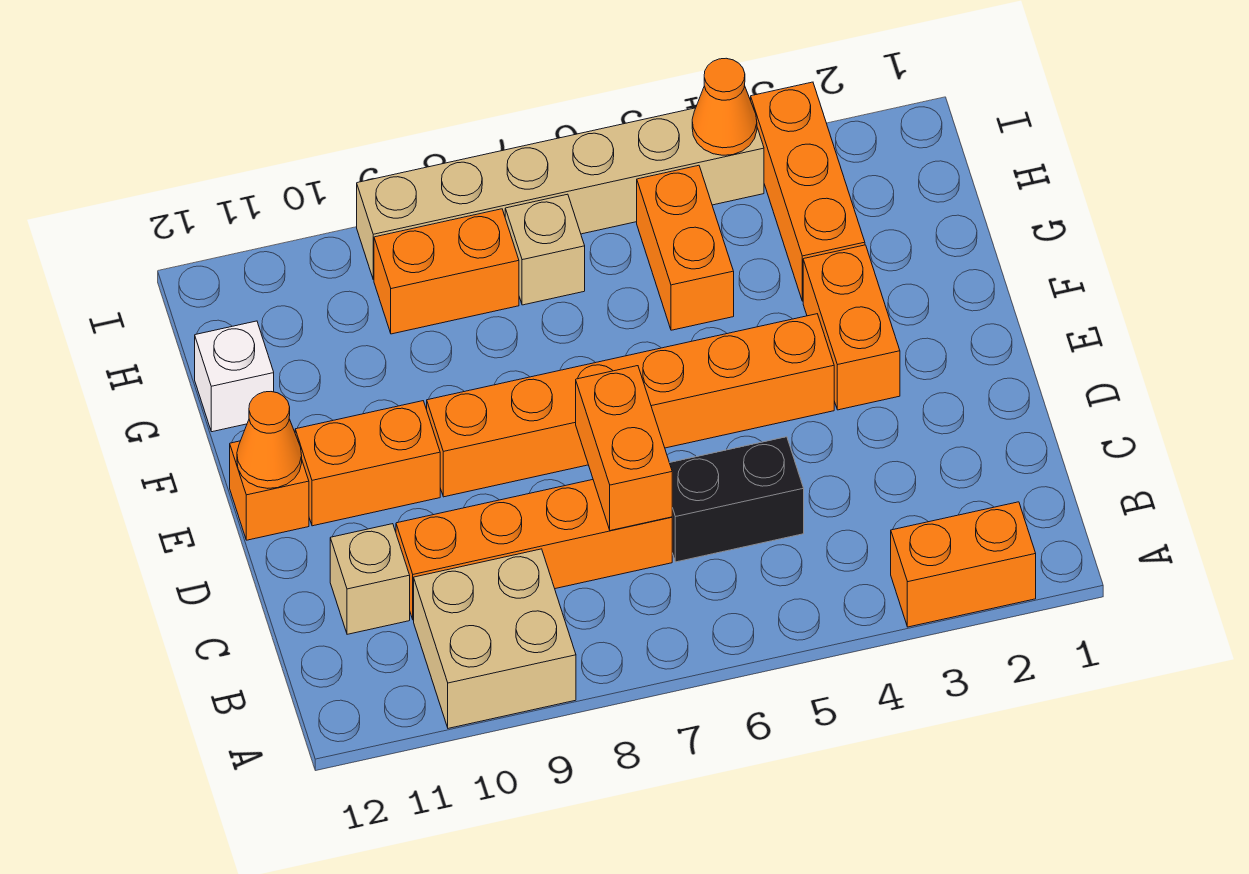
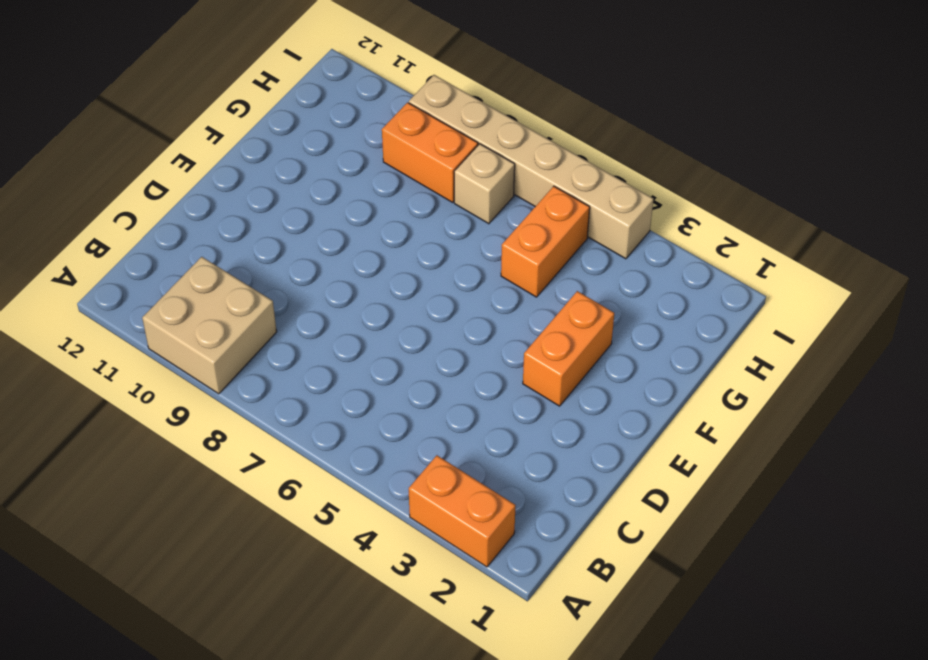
none -> black 1x2 brick [670,437,804,562]
none -> orange 1x4 brick [396,480,672,620]
none -> tan 1x1 brick [330,524,410,634]

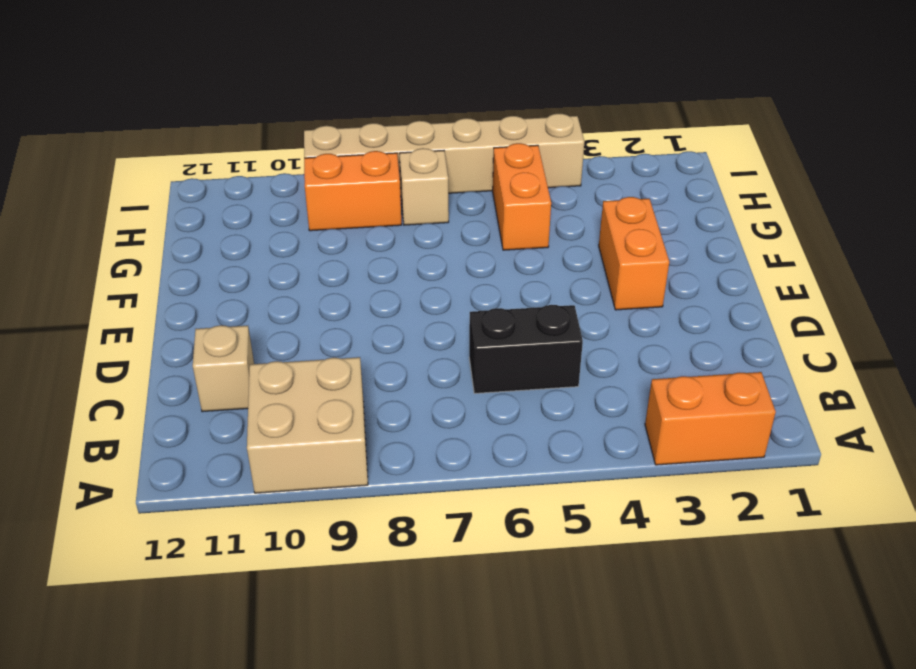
none -> orange 1x4 brick [396,480,672,620]
none -> orange 1x6 brick [427,314,834,497]
none -> orange 1x2 brick [295,401,440,526]

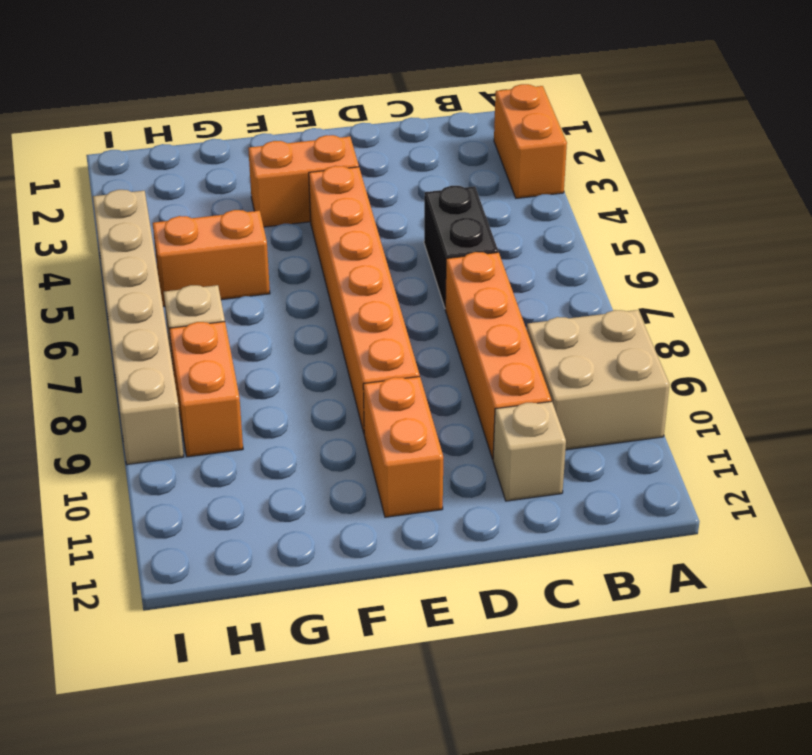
none -> orange 1x1 brick [230,441,309,540]
none -> orange 1x3 brick [751,82,865,301]
none -> white 1x1 brick [195,321,274,432]

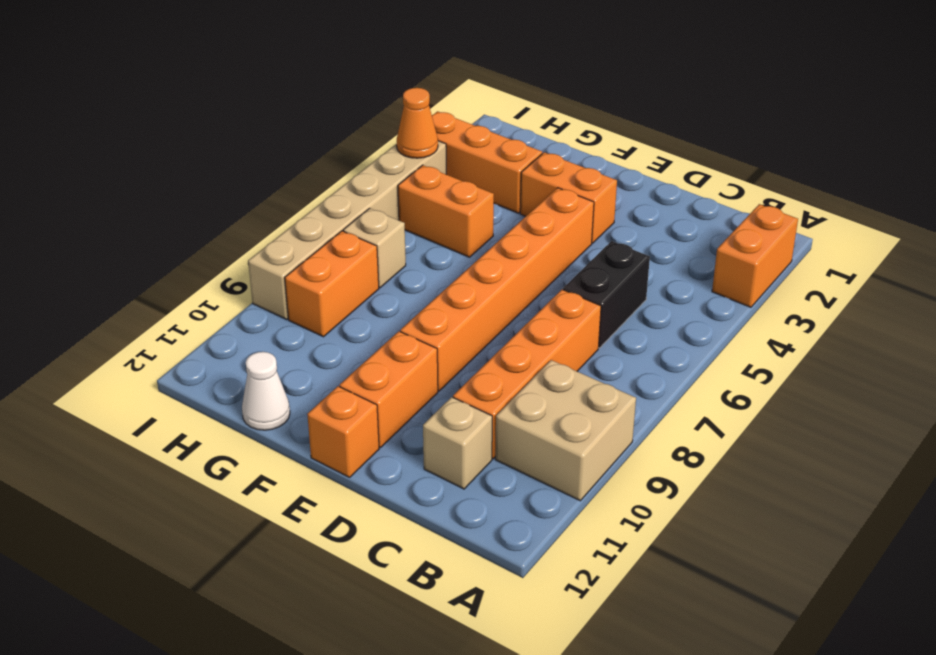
white 1x1 cone [242,352,290,430] -> white 1x1 brick [195,321,274,432]
none -> orange 1x2 brick [576,366,672,531]
none -> orange 1x1 cone [237,392,302,488]

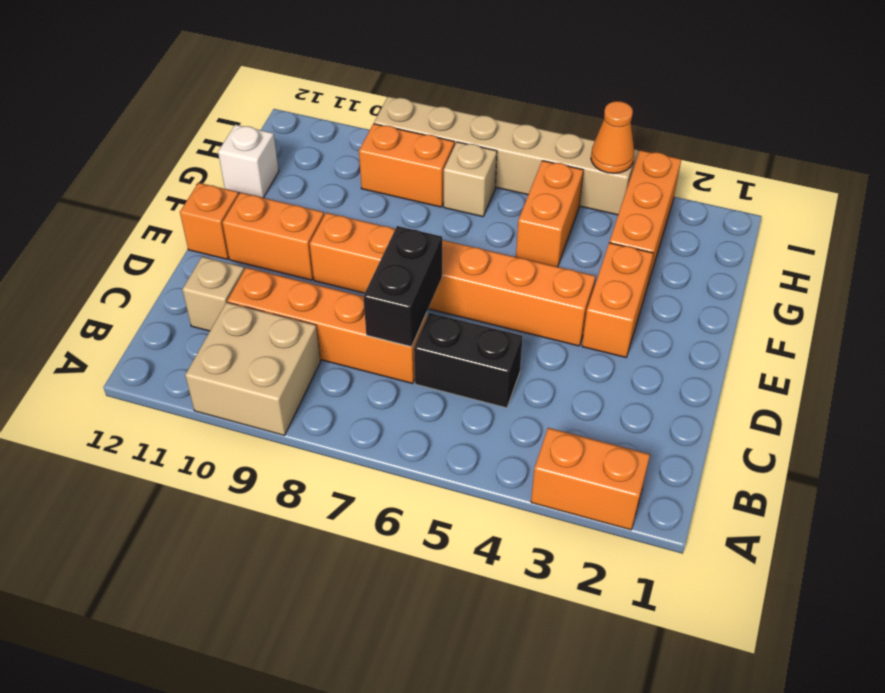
black 1x2 brick [363,226,442,347] -> orange 1x2 brick [576,366,672,531]
none -> orange 1x1 cone [237,392,302,488]

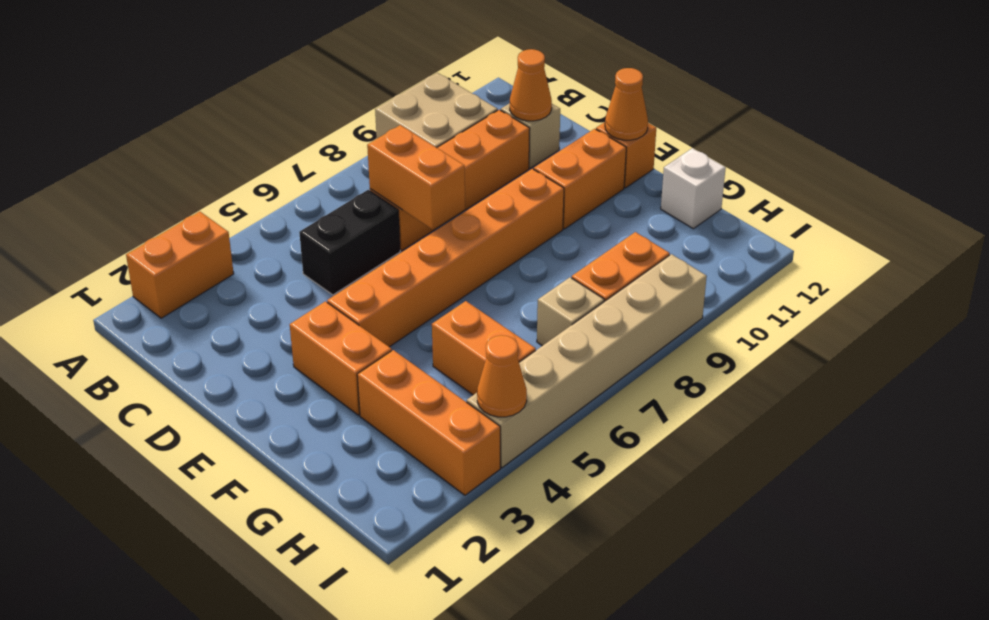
orange 1x1 cone [510,49,552,121] -> none

